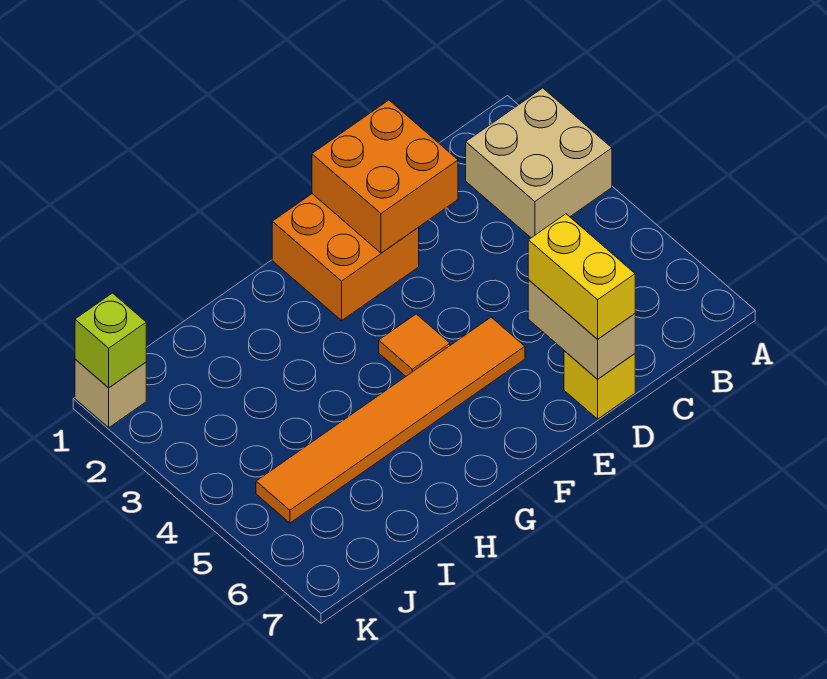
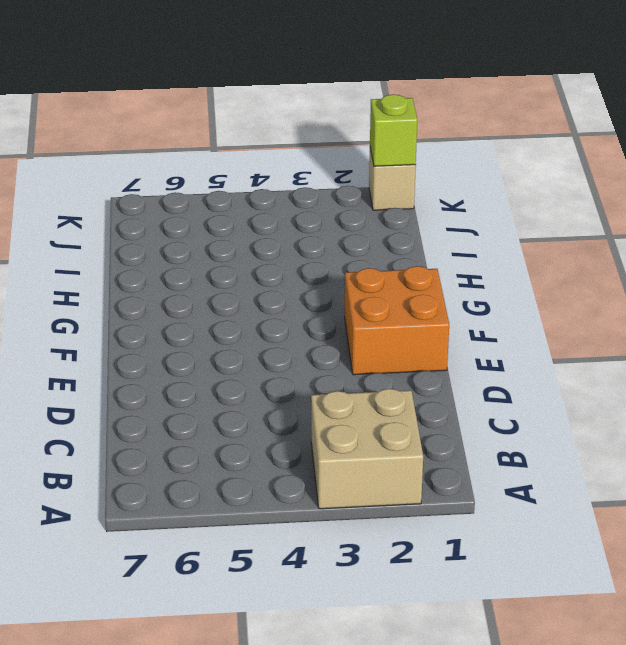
none -> yellow 1x1 brick [564,351,635,419]
none -> orange 1x6 tile [256,317,525,523]

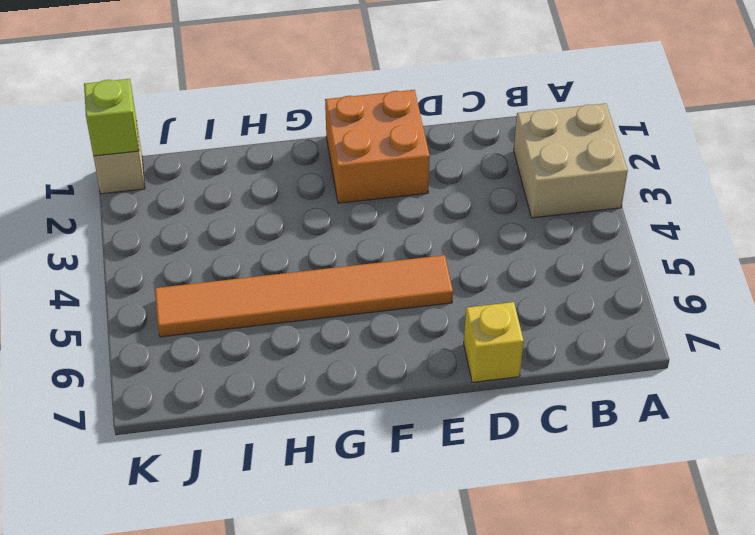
none -> orange 1x1 tile [379,314,450,376]
none -> orange 2x2 brick [312,100,458,253]

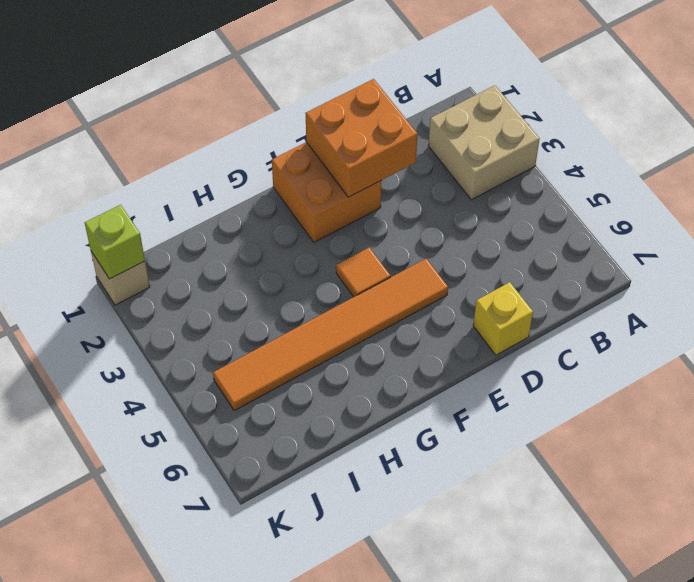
none -> tan 1x2 brick [528,280,635,379]
none -> yellow 1x2 brick [528,214,635,339]

